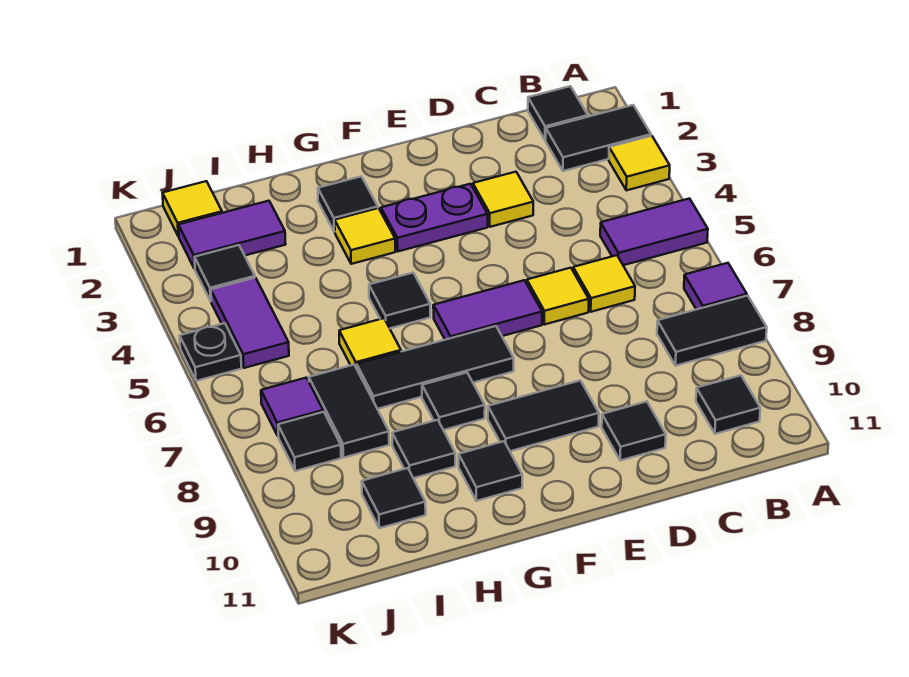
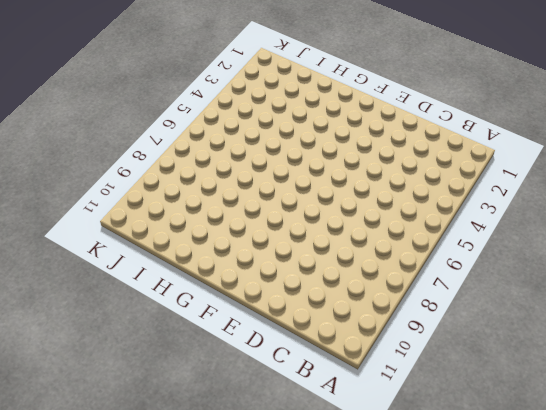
none -> black 1x2 tile [546,105,651,171]
none -> yellow 1x1 tile [609,136,670,190]
none -> purple 1x2 tile [600,199,708,265]
none -> purple 1x1 tile [684,263,747,310]

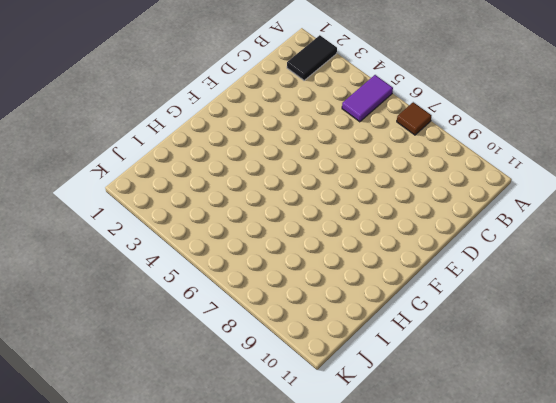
brown 1x1 tile [397,102,431,135] -> purple 1x1 tile [684,263,747,310]
none -> yellow 1x1 tile [609,136,670,190]
none -> black 1x2 tile [657,296,767,366]
none -> black 1x1 tile [528,86,588,140]
none -> black 1x1 tile [696,375,760,434]

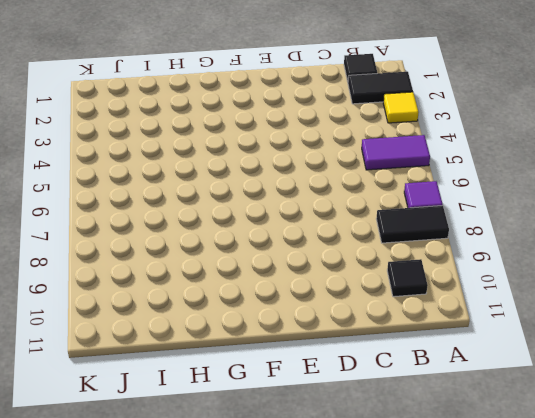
none -> yellow 1x1 tile [573,255,635,312]
none -> yellow 1x1 tile [473,172,533,227]
none -> yellow 1x1 tile [527,268,589,325]
none -> black 1x1 tile [602,402,666,461]

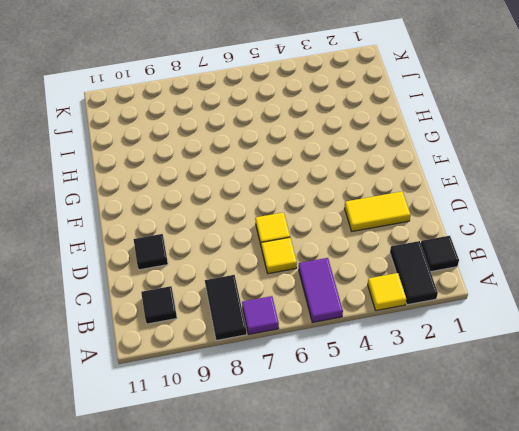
yellow 1x2 tile [345,192,410,231] -> yellow 1x1 tile [473,172,533,227]
none -> purple 1x2 plate [381,184,488,251]
none -> purple 1x2 tile [433,280,542,340]
none -> black 1x2 tile [488,380,599,451]
none -> black 1x3 tile [357,326,514,409]

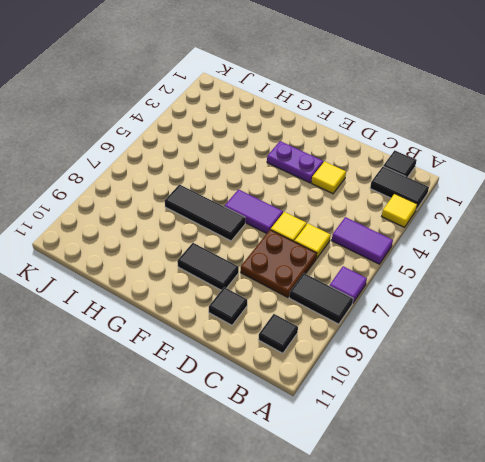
brown 2x2 plate [241,230,317,297] -> none
none -> black 1x1 tile [318,176,378,232]
none -> yellow 1x1 tile [335,208,395,264]
none -> black 1x1 tile [369,273,430,328]
none -> black 1x1 tile [422,373,485,430]

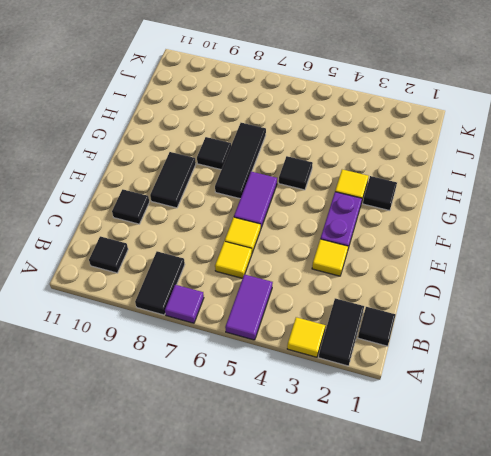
none -> black 1x1 tile [459,441,522,501]
none -> yellow 1x1 tile [339,318,401,368]
none -> black 1x1 tile [392,420,455,478]
none -> purple 1x2 tile [178,201,286,269]

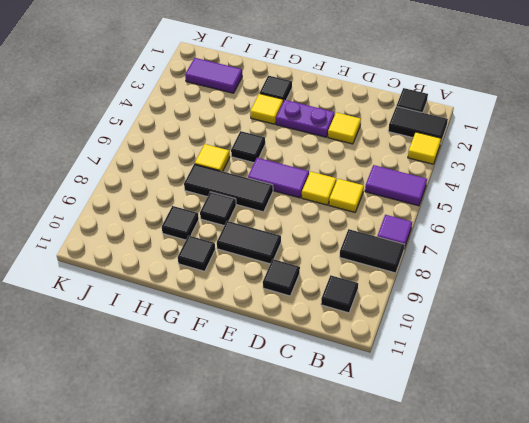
none -> black 1x2 tile [309,365,389,458]
none -> black 1x1 tile [362,468,426,528]
none -> yellow 1x1 tile [163,181,222,237]
none -> black 1x1 tile [195,245,255,301]

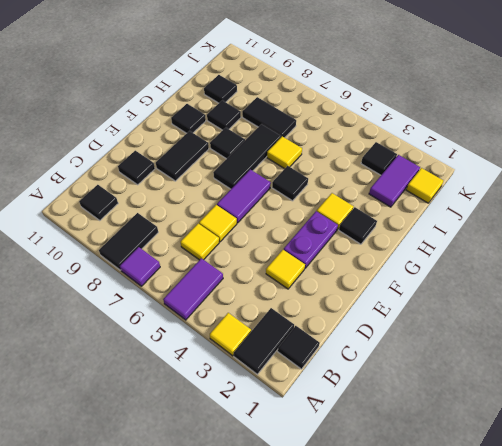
none -> purple 1x2 tile [211,278,289,368]
none -> purple 1x1 tile [261,378,323,436]
none -> black 1x1 tile [278,412,341,471]
none -> black 1x1 plate [180,323,241,381]

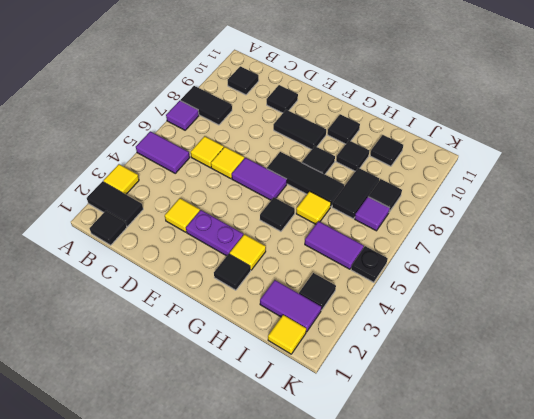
purple 1x2 tile [305,221,364,269] -> purple 1x2 tile turned to [211,278,289,368]

